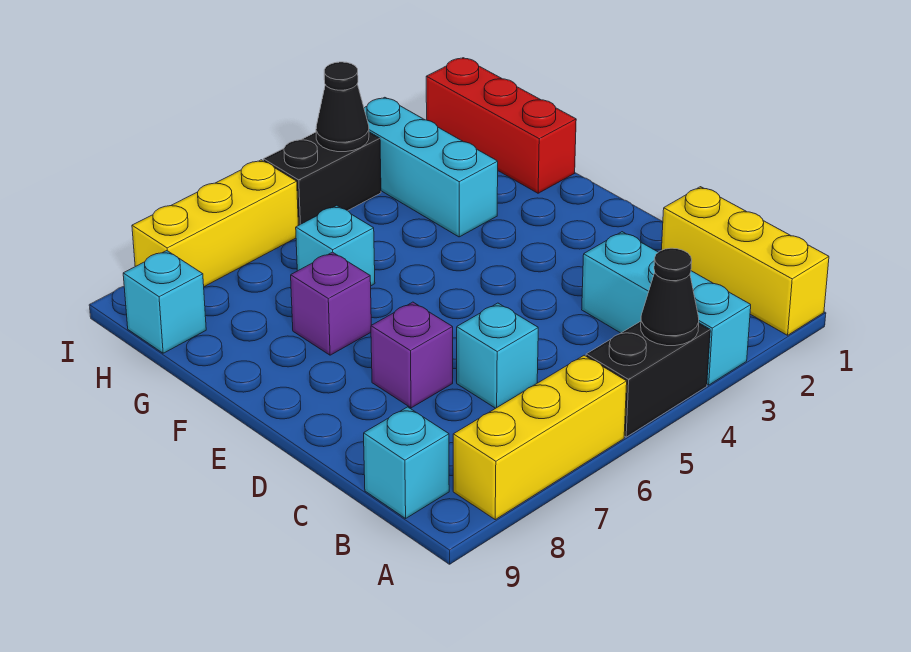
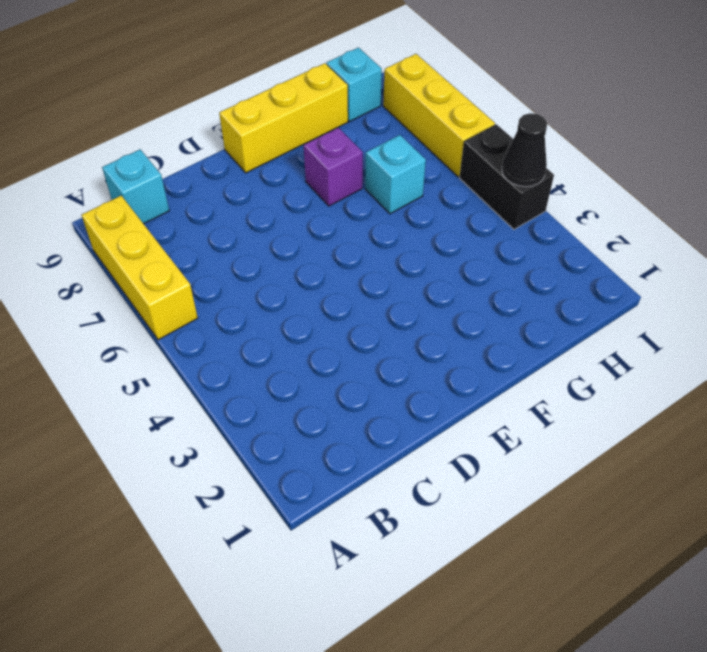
yellow 1x3 brick [219,63,348,173] -> yellow 1x3 brick moved to [662,187,829,335]
none -> cyan 1x3 brick [582,232,751,385]
none -> black 1x2 brick [586,321,710,437]
none -> cyan 1x1 brick [457,303,538,408]

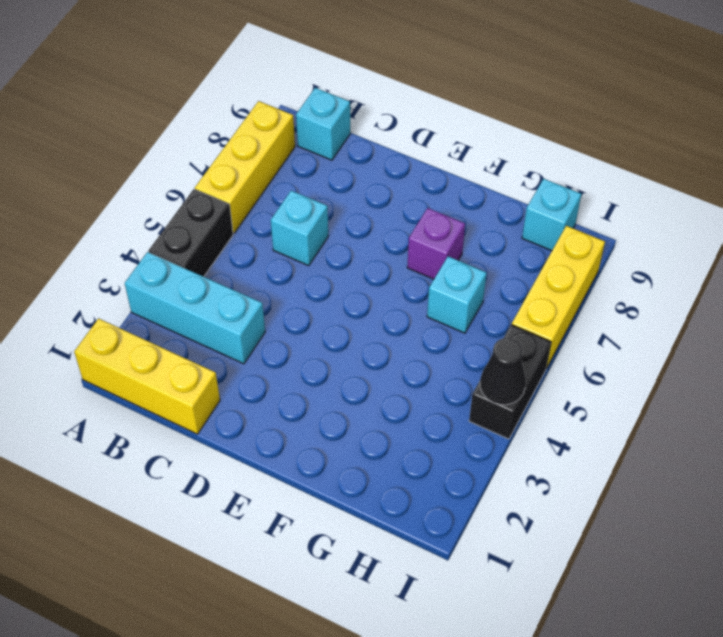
none -> purple 1x1 brick [371,302,453,408]
none -> red 1x3 brick [426,58,576,193]
none -> cyan 1x3 brick [364,97,498,237]

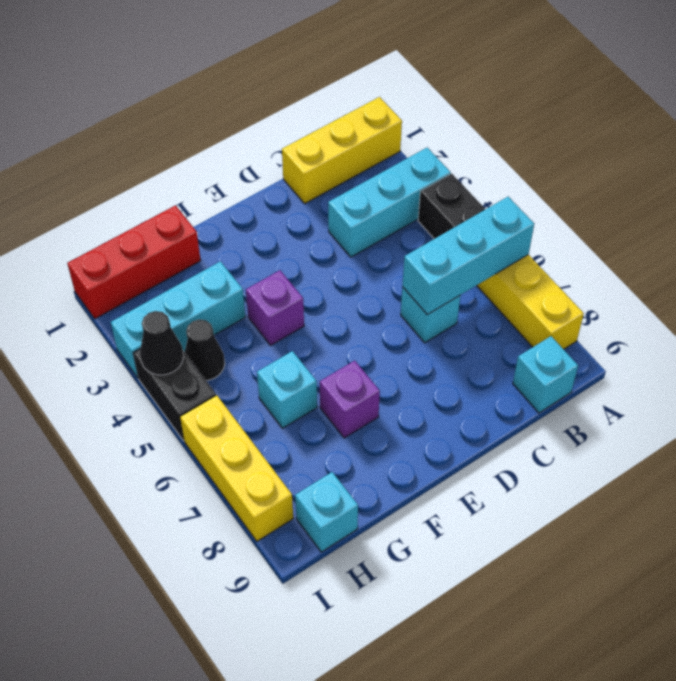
cyan 1x3 brick [403,197,534,315] -> none
purple 1x1 brick [246,270,304,345] -> purple 1x1 brick moved to [371,302,453,408]
black 1x1 cone [185,319,225,380] -> black 1x1 cone moved to [641,248,699,346]

